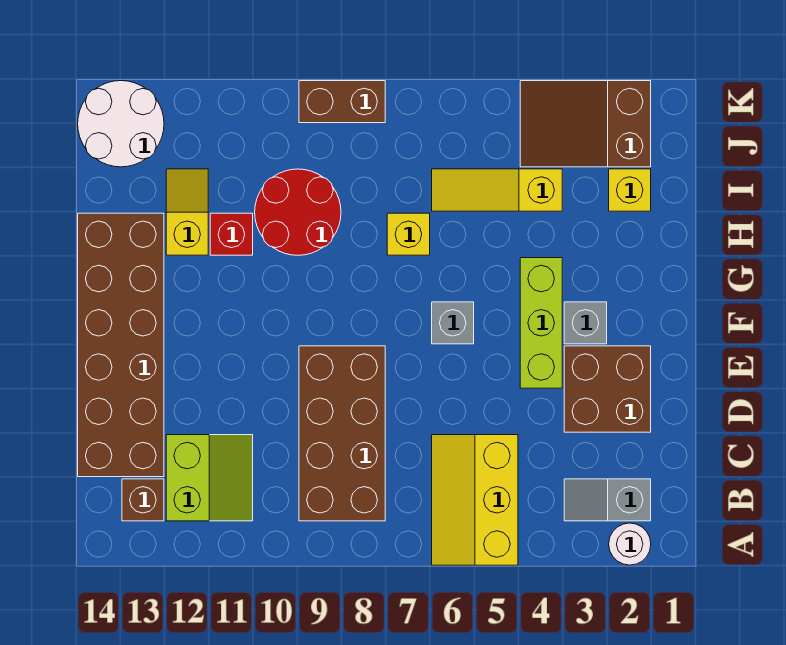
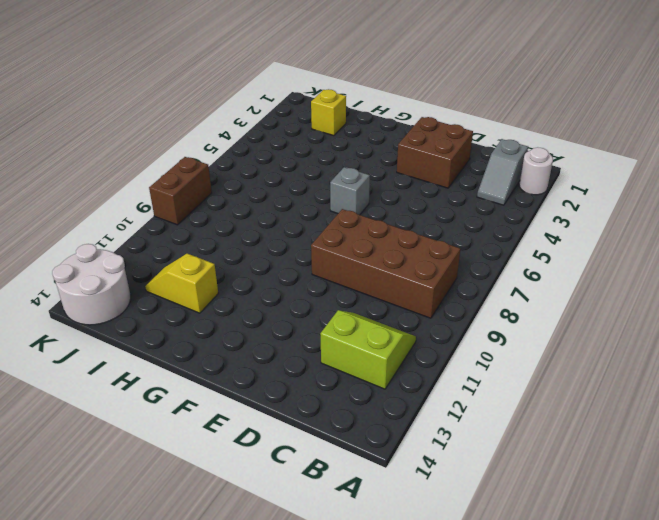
none -> yellow 2x3 slope [432,435,518,565]
none -> brown 1x1 brick [122,479,164,521]
none -> brown 2x6 brick [78,213,164,477]

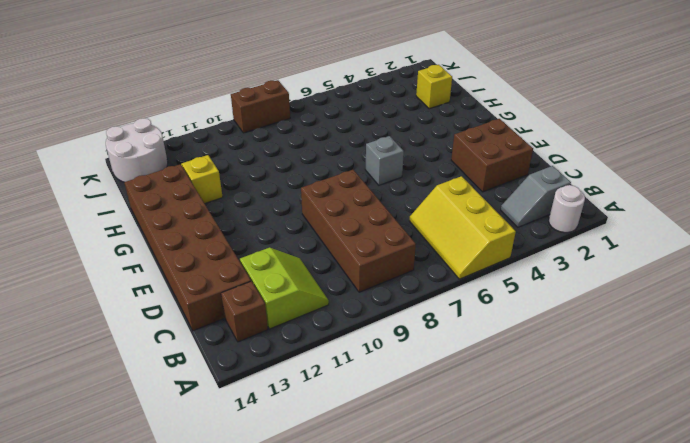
none -> lime 1x3 brick [520,258,562,388]
none -> grey 1x1 brick [564,302,607,344]
none -> yellow 1x1 brick [387,213,430,255]

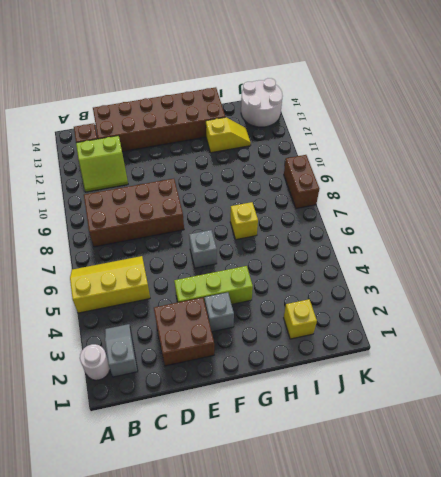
none -> red 2x2 round brick [255,169,341,255]
none -> red 1x1 brick [210,213,253,255]
none -> yellow 1x3 slope [432,169,562,211]

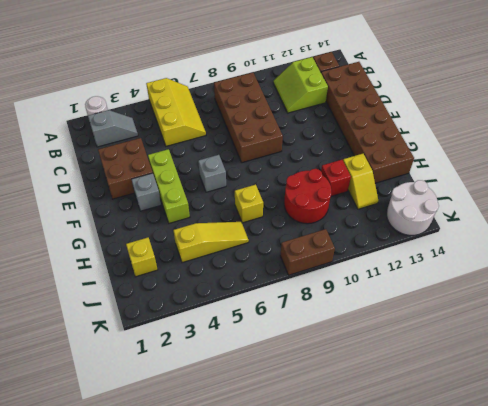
none -> brown 2x3 slope [520,81,651,167]

